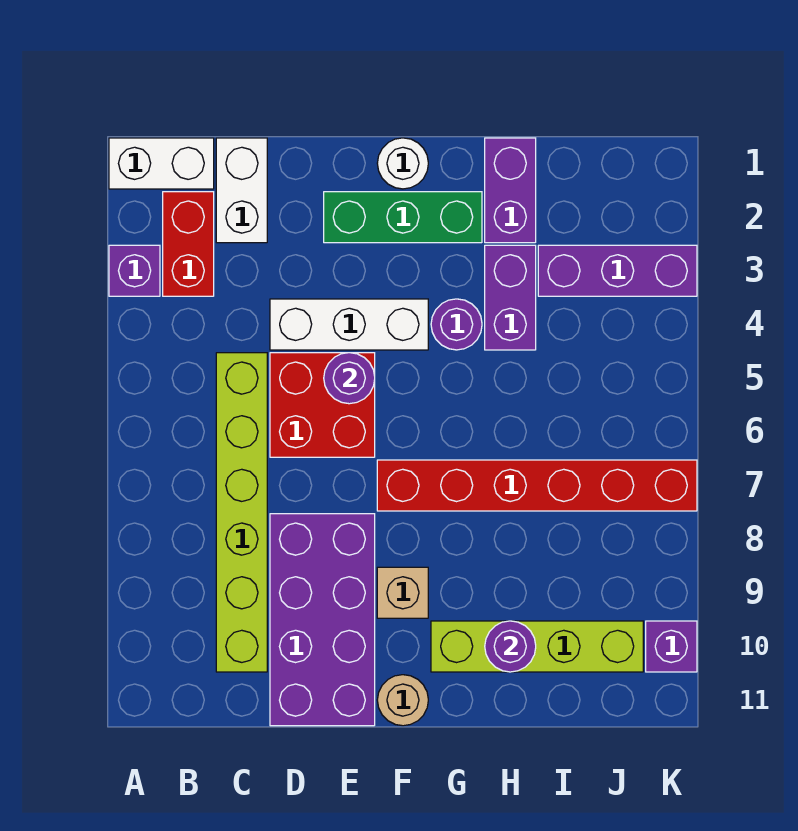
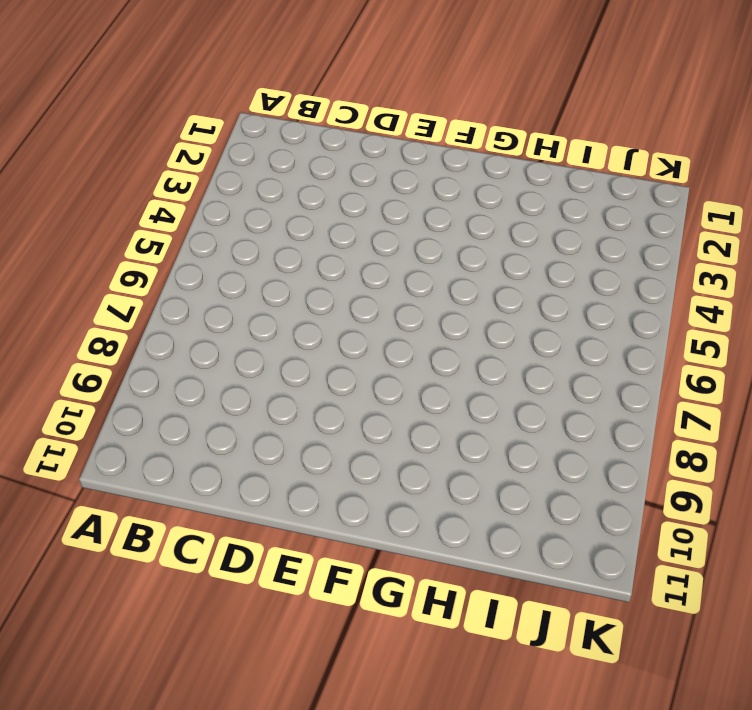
none -> white 1x2 brick [109,138,214,189]
none -> purple 1x1 brick [109,245,160,296]
none -> red 1x2 brick [163,192,214,296]

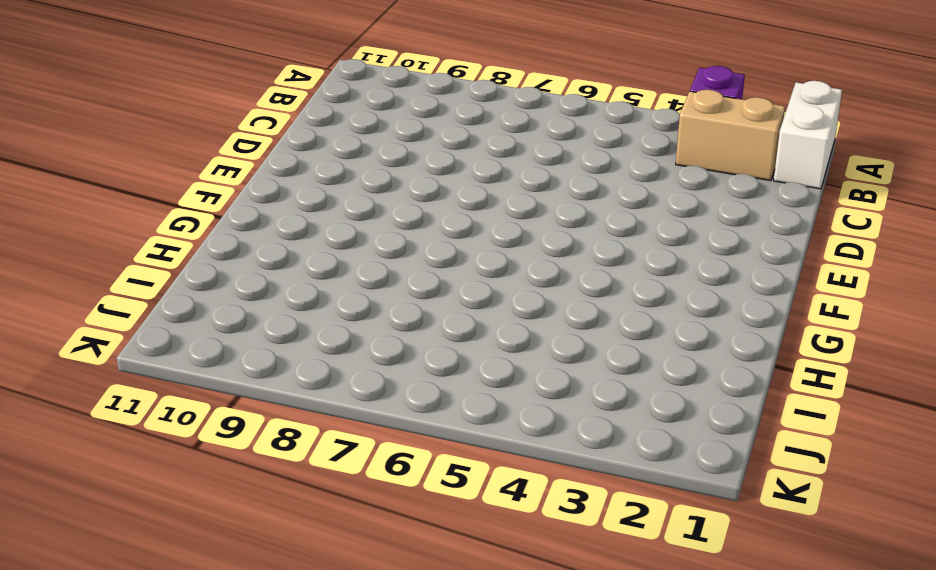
tan 1x2 brick [676,90,785,181] -> red 1x2 brick [163,192,214,296]
none -> white 1x2 brick [216,138,267,243]
none -> lime 1x6 brick [216,353,267,672]
none -> white 1x3 brick [270,299,428,350]

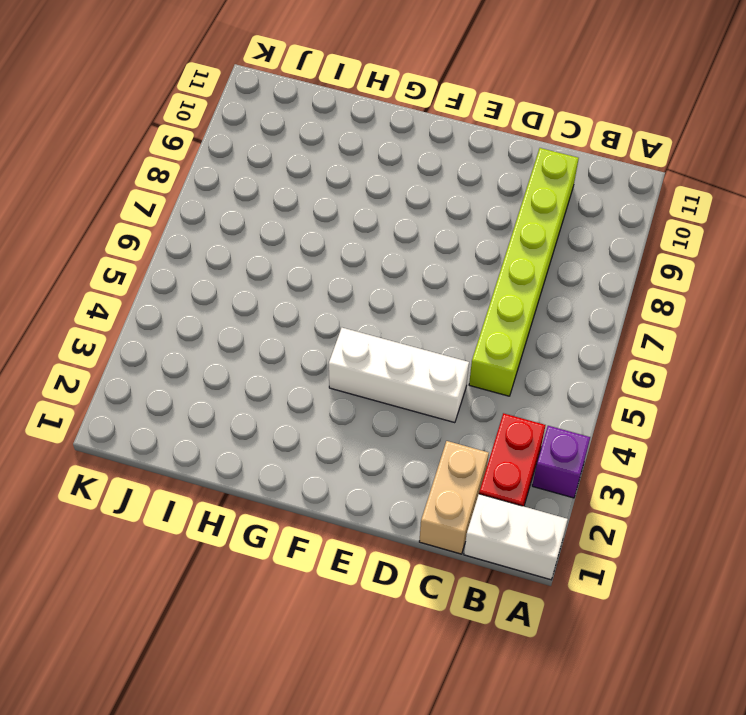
tan 1x2 brick [419,441,489,554] -> white 1x2 brick [216,138,267,243]
none -> red 2x2 brick [270,353,375,457]
none -> purple 2x4 brick [270,514,375,726]
none -> green 1x3 brick [324,192,482,243]

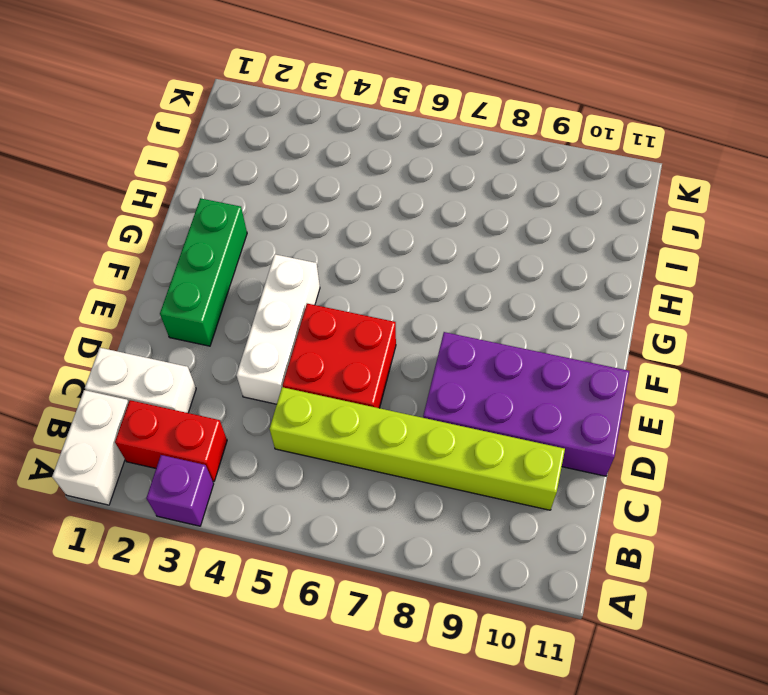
none -> white 1x1 round brick [377,138,428,189]
none -> red 1x6 brick [377,460,697,511]
none -> tan 1x1 brick [377,567,428,618]

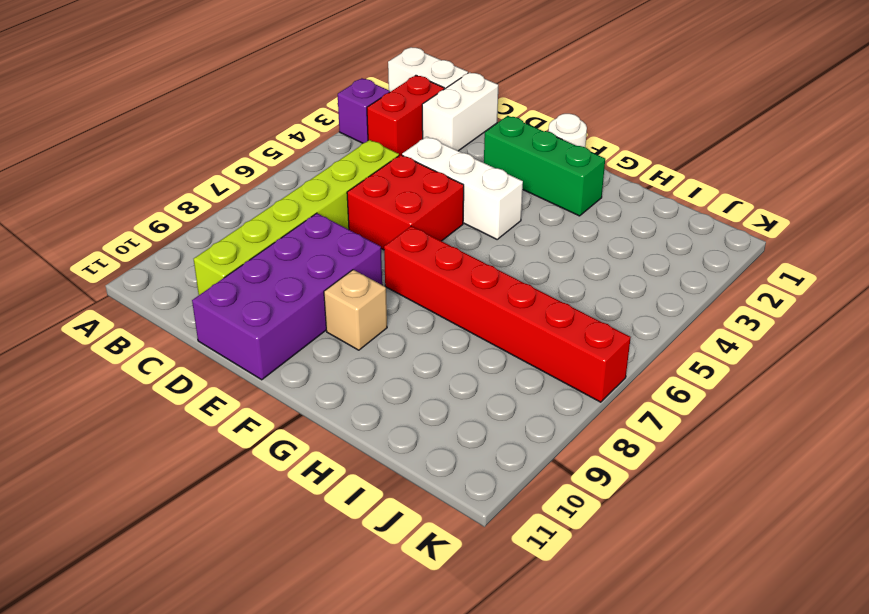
none -> tan 1x1 round brick [377,675,428,726]
none -> purple 1x1 round brick [431,299,482,350]
none -> lime 1x4 brick [431,621,643,672]

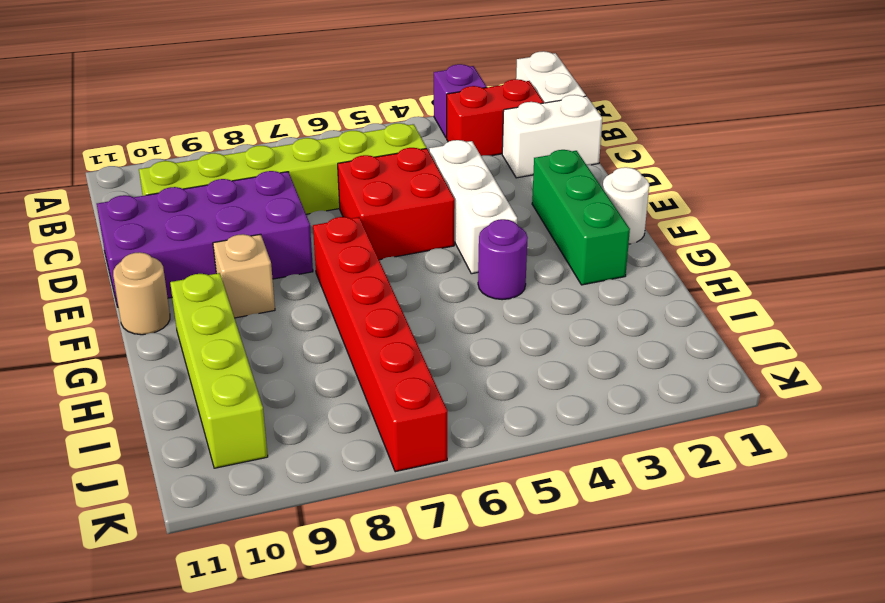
none -> purple 1x2 brick [485,138,536,243]
none -> purple 1x2 brick [485,245,536,350]
none -> purple 1x3 brick [538,245,697,296]

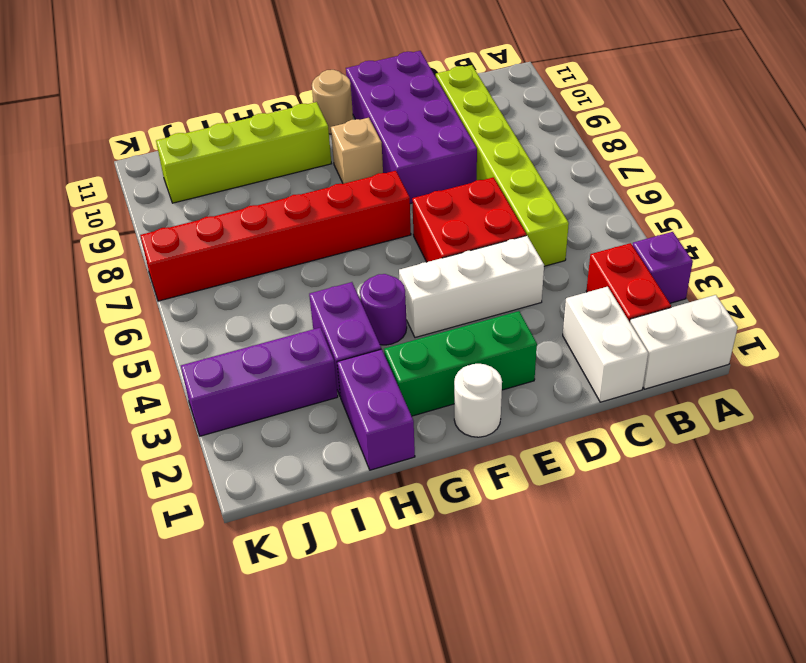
none -> purple 1x1 brick [646,621,697,672]
none -> purple 1x1 round brick [324,353,375,404]
none -> purple 1x1 round brick [485,621,536,672]

